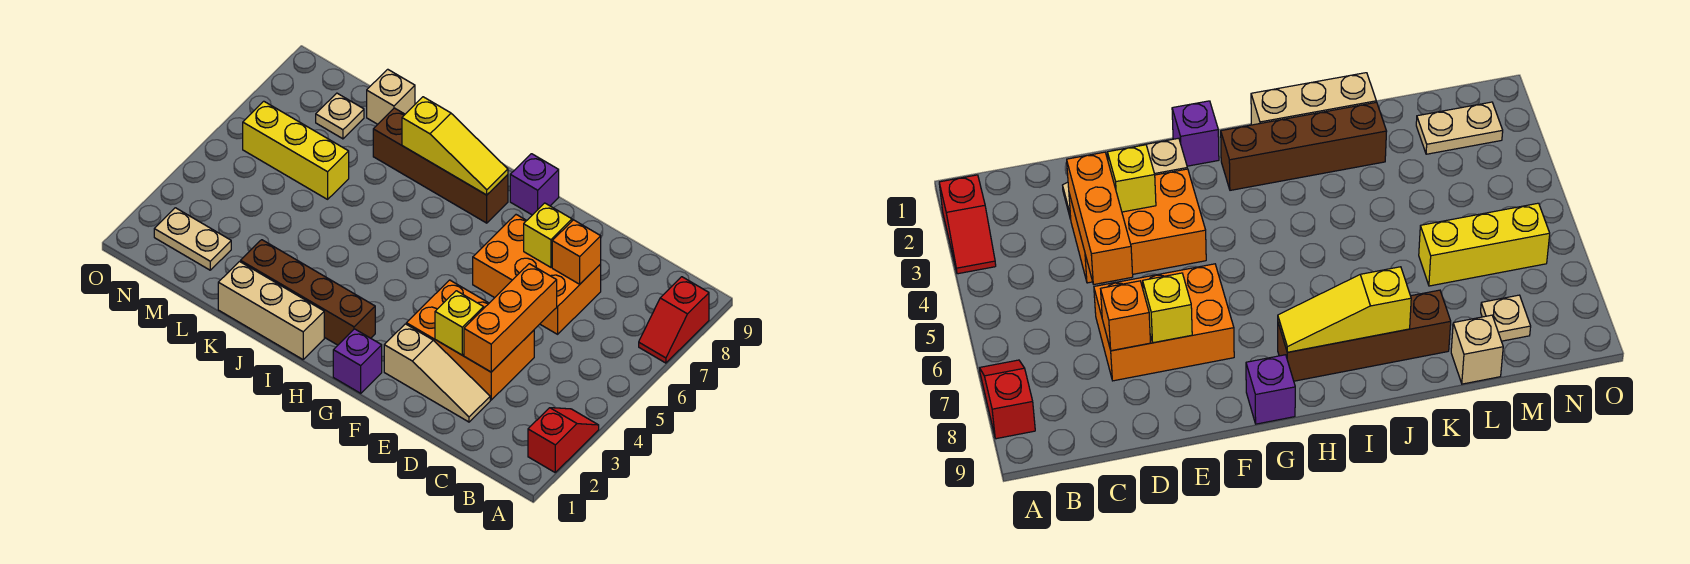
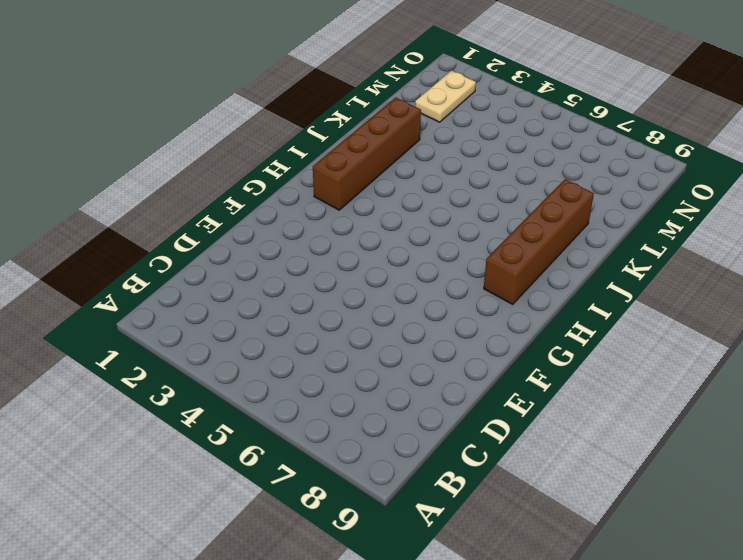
none -> red 1x2 slope [528,408,599,472]
none -> red 1x2 slope [639,277,709,363]
none -> tan 1x3 slope [384,324,490,422]

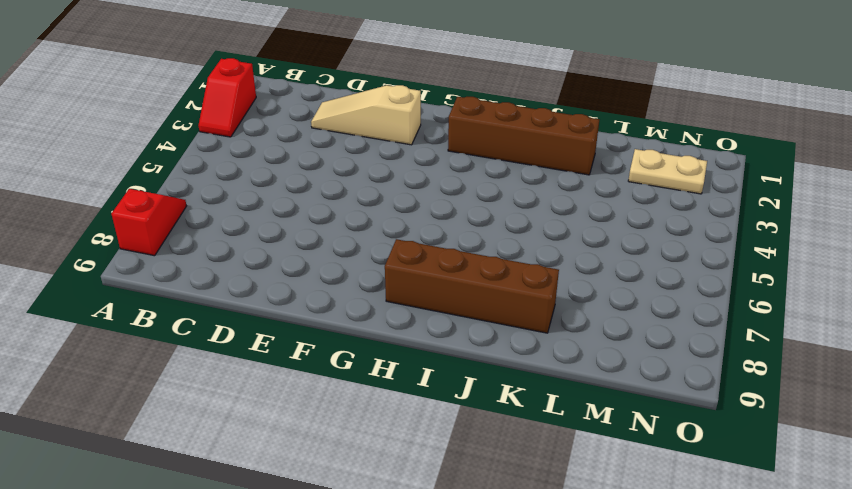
none -> orange 2x3 brick [406,280,534,400]
none -> orange 2x3 brick [473,215,601,334]
none -> purple 1x1 brick [333,329,382,393]

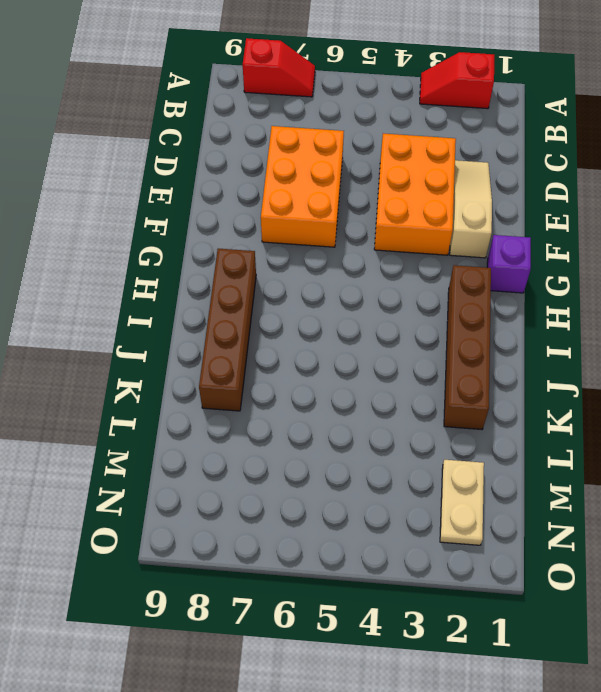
none -> purple 1x1 brick [510,154,559,215]
none -> tan 1x3 brick [218,262,324,359]
none -> yellow 1x3 brick [243,101,349,199]

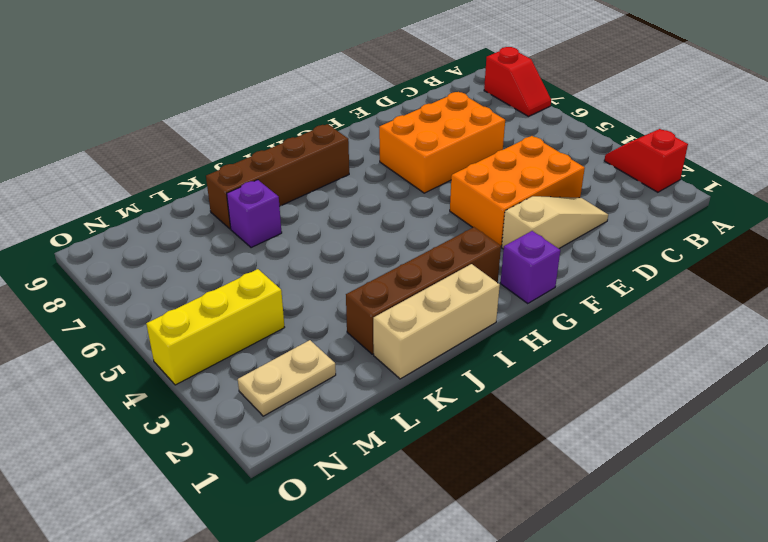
purple 1x1 brick [227,180,282,248] -> purple 1x1 brick moved to [510,154,559,215]
yellow 1x3 brick [146,269,285,385] -> yellow 1x3 brick moved to [243,101,349,199]
none -> tan 1x1 brick [367,69,415,124]
none -> tan 1x1 plate [316,93,364,139]
none -> orange 1x3 brick [464,264,557,372]

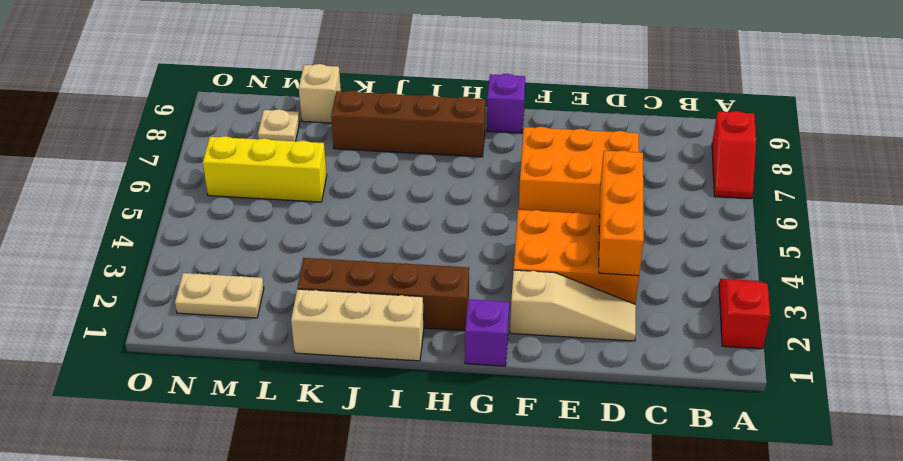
none -> orange 1x1 brick [552,220,601,284]
none -> yellow 1x1 brick [435,291,484,355]
none -> yellow 1x1 brick [524,203,572,267]

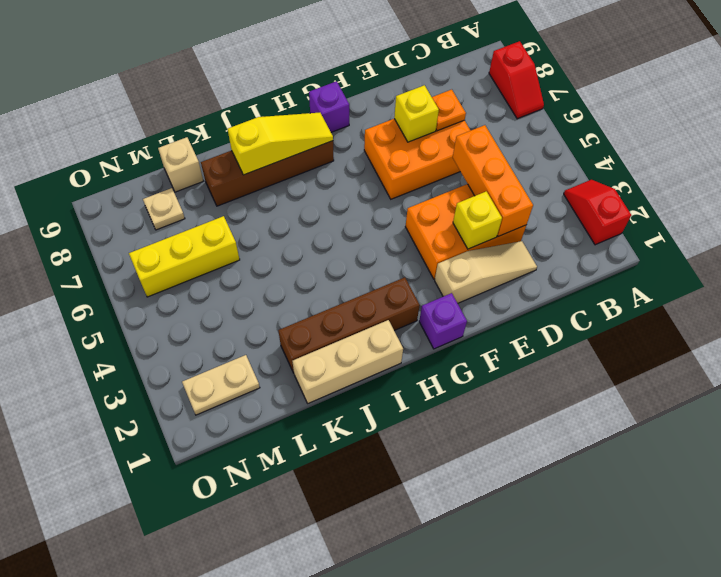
orange 1x1 plate [432,90,466,131] -> orange 1x1 brick [552,220,601,284]

